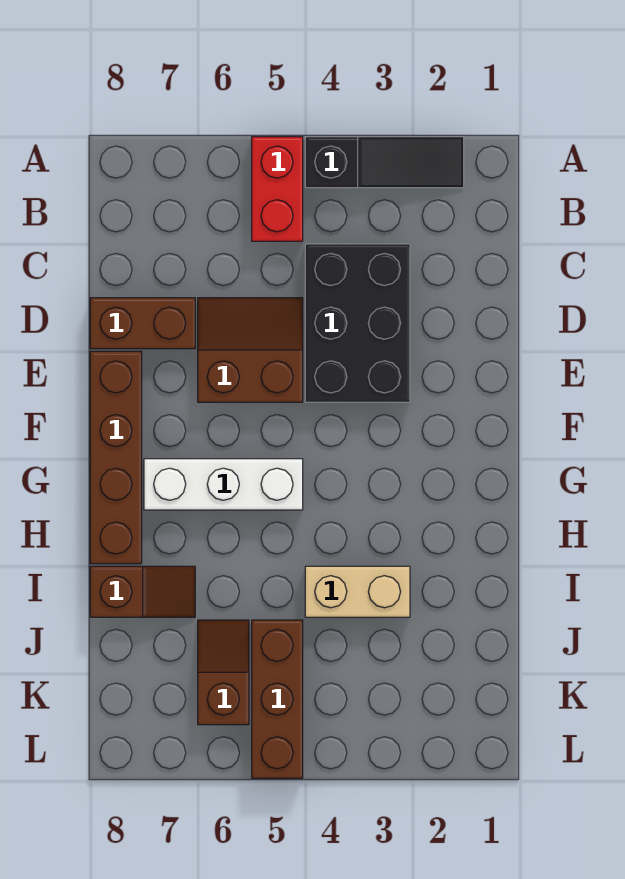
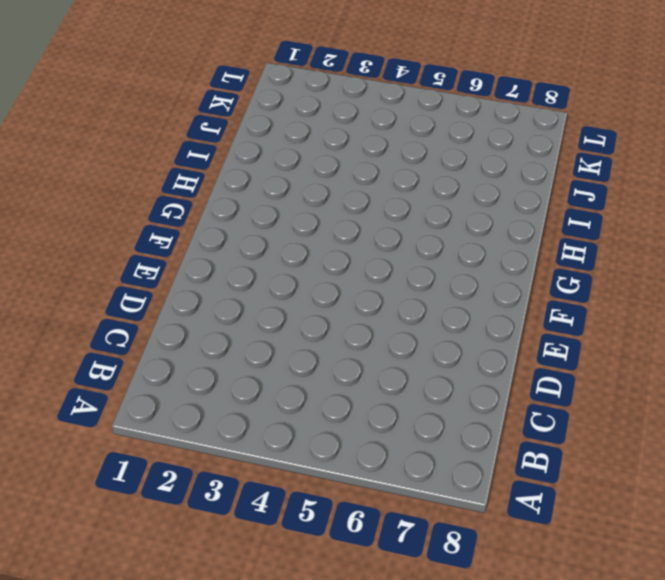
none -> black 1x3 slope [305,137,464,188]
none -> red 1x2 brick [252,137,303,241]

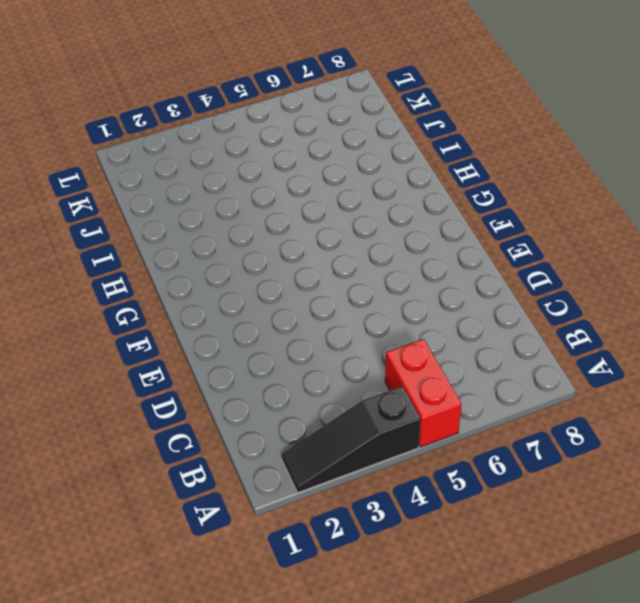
none -> black 2x3 brick [305,244,410,402]
none -> brown 2x2 slope [198,298,303,402]

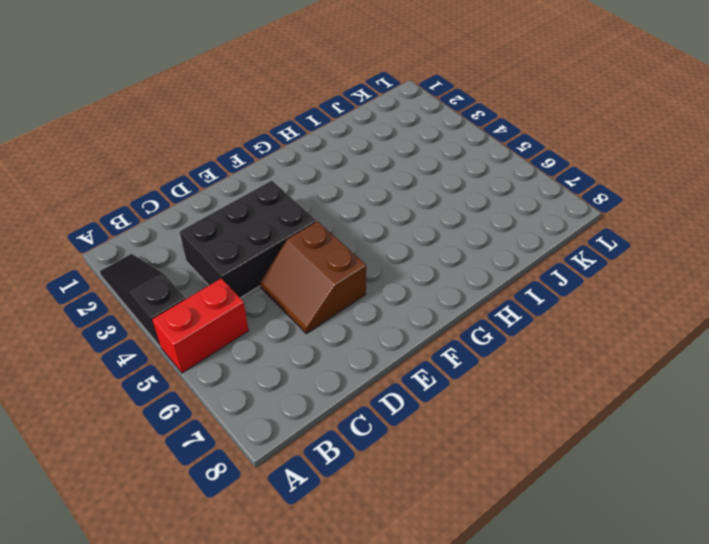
none -> brown 1x2 brick [90,298,195,349]
none -> brown 1x4 brick [90,351,142,564]

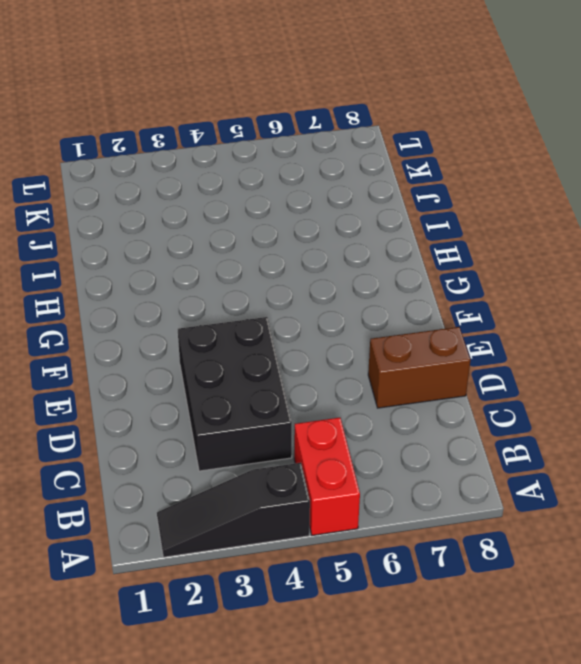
none -> brown 2x2 slope [198,298,303,402]
none -> brown 1x4 brick [90,351,142,564]

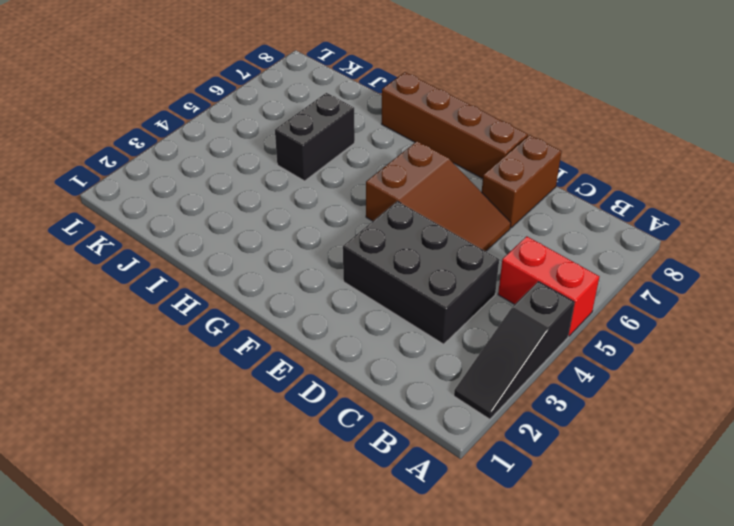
brown 2x3 slope [366,141,511,251] -> brown 2x2 slope [198,298,303,402]
black 1x2 brick [275,93,355,181] -> none
none -> white 1x3 brick [144,459,303,510]
none -> tan 1x2 brick [305,566,410,617]

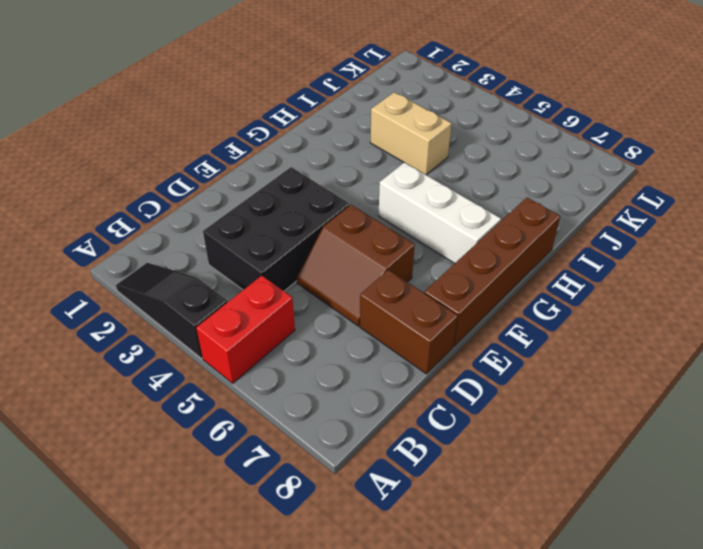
none -> brown 1x2 slope [90,566,195,617]
none -> brown 1x3 brick [252,620,303,778]

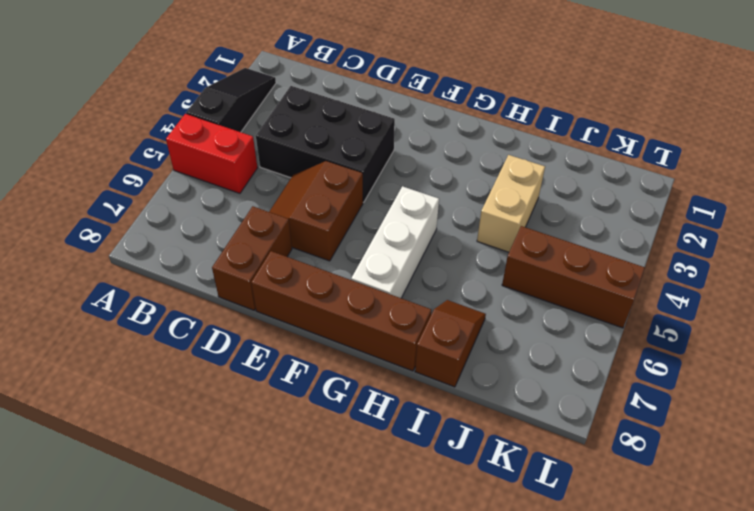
none -> brown 1x2 slope [198,620,249,725]

